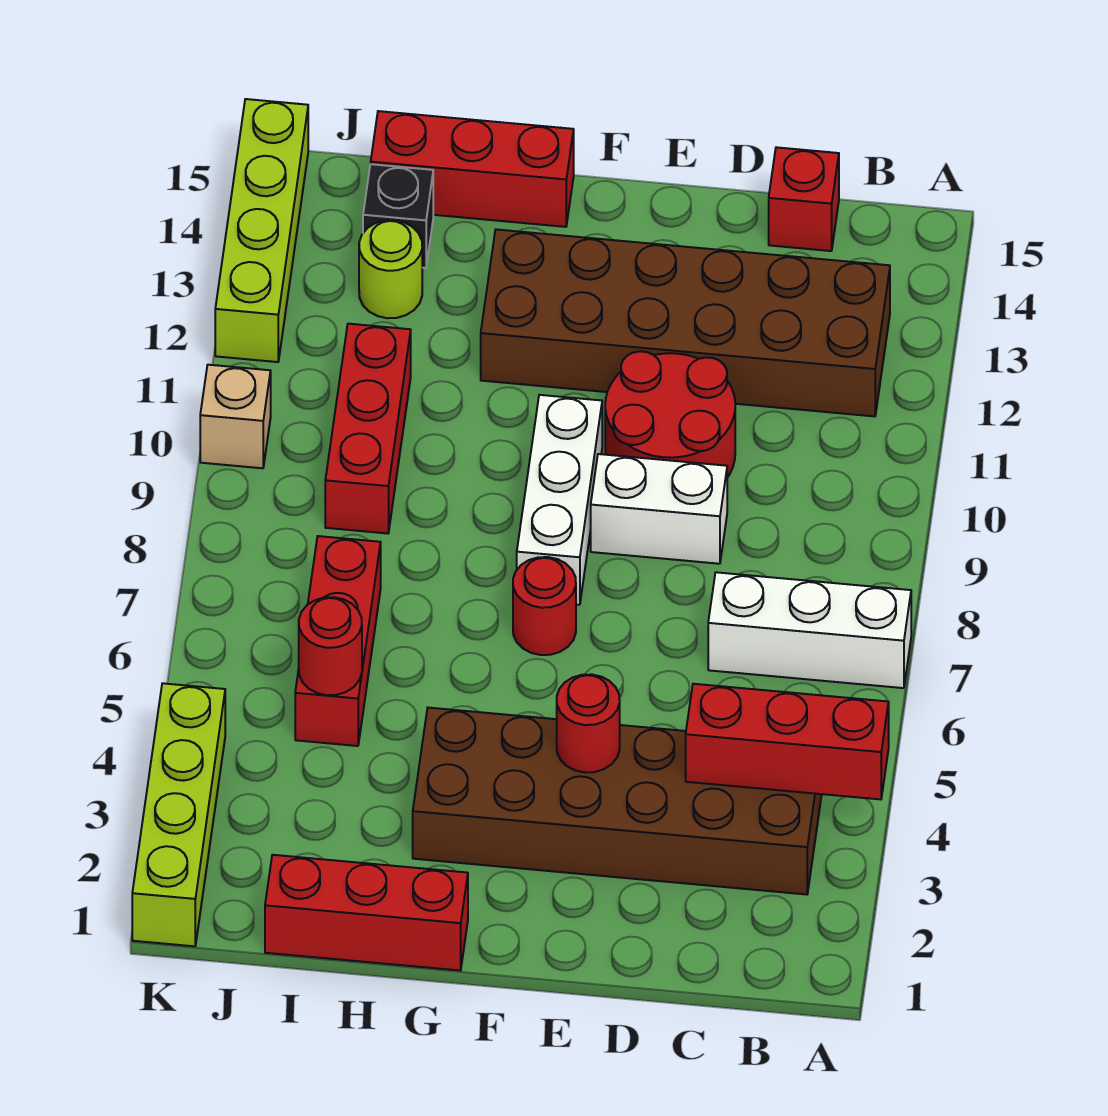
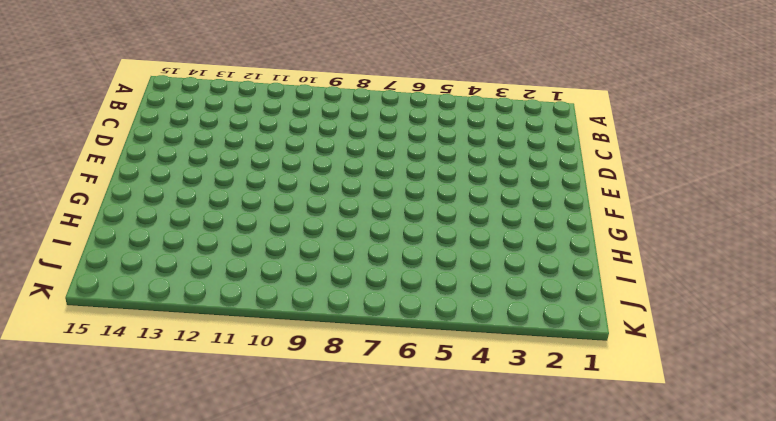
none -> white 1x3 brick [708,572,911,688]
none -> brown 2x6 brick [413,708,822,895]
none -> brown 2x6 brick [481,229,890,416]

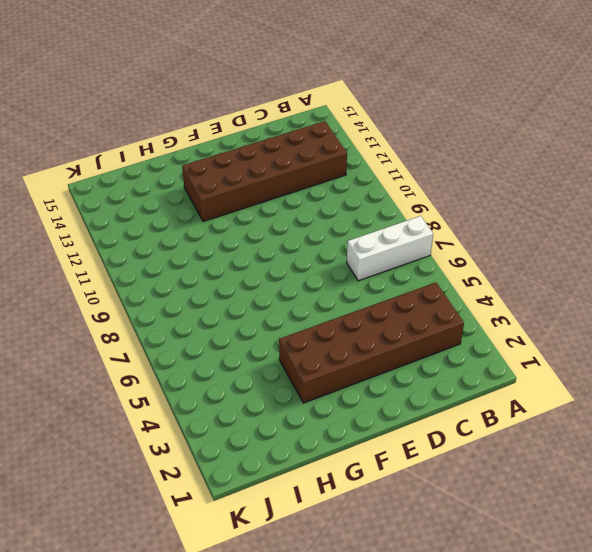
none -> red 1x1 brick [769,147,839,251]
none -> white 1x2 brick [591,454,727,564]
none -> red 2x2 round brick [605,351,735,477]

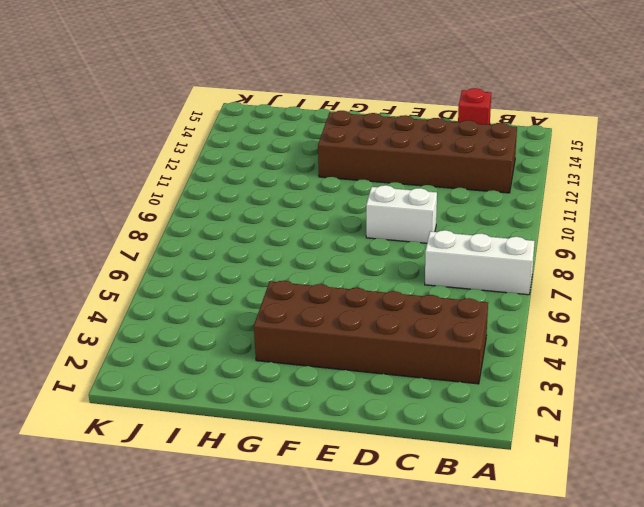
none -> red 2x2 round brick [605,351,735,477]
none -> red 1x1 round brick [513,557,576,655]
none -> white 1x3 brick [517,395,602,605]

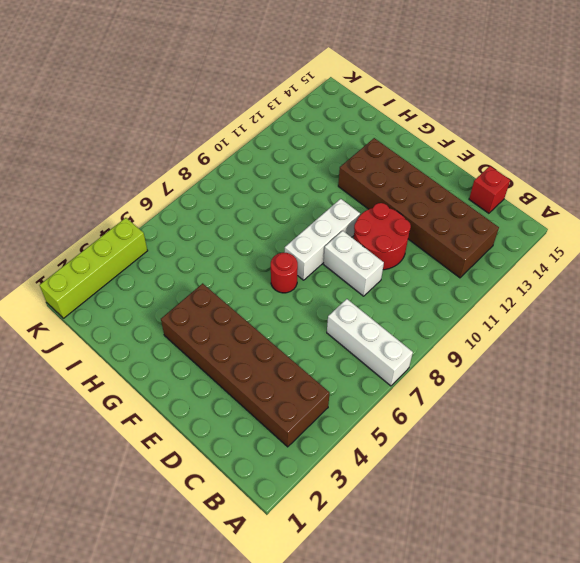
none -> red 1x3 brick [265,855,468,971]
none -> red 1x3 brick [371,111,574,227]
none -> red 1x3 brick [295,536,381,746]

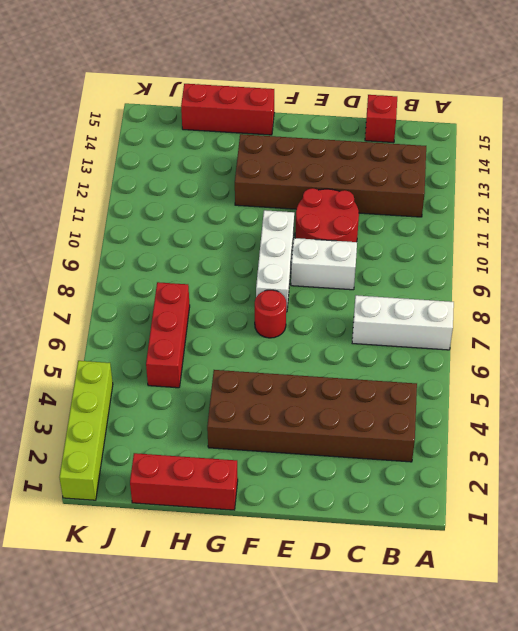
none -> red 1x3 brick [325,324,411,533]
none -> lime 1x1 round brick [359,220,422,318]
none -> black 1x1 brick [363,164,433,268]

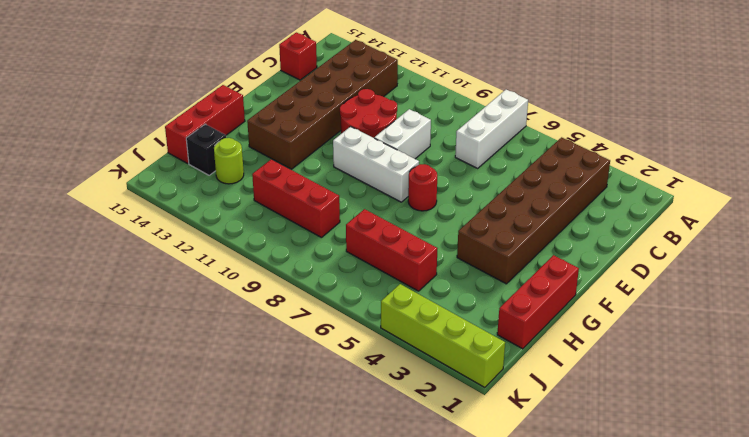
none -> tan 1x1 brick [200,365,271,468]
none -> lime 1x4 brick [215,99,308,362]
none -> red 1x3 brick [686,684,889,799]

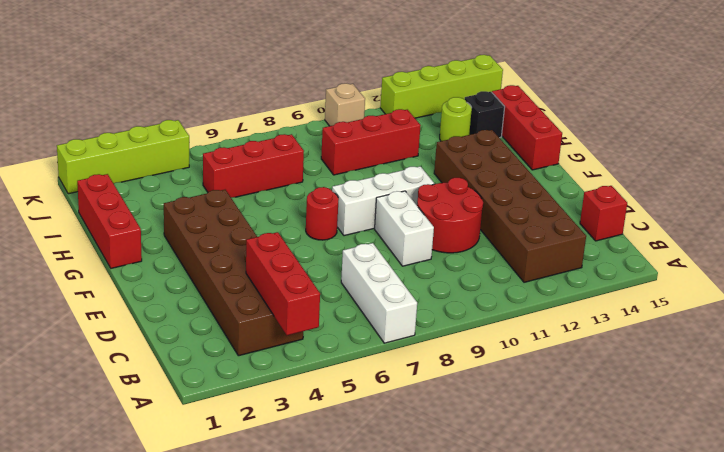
none -> red 1x1 round brick [557,674,620,773]
none -> red 1x1 round brick [299,597,362,695]

